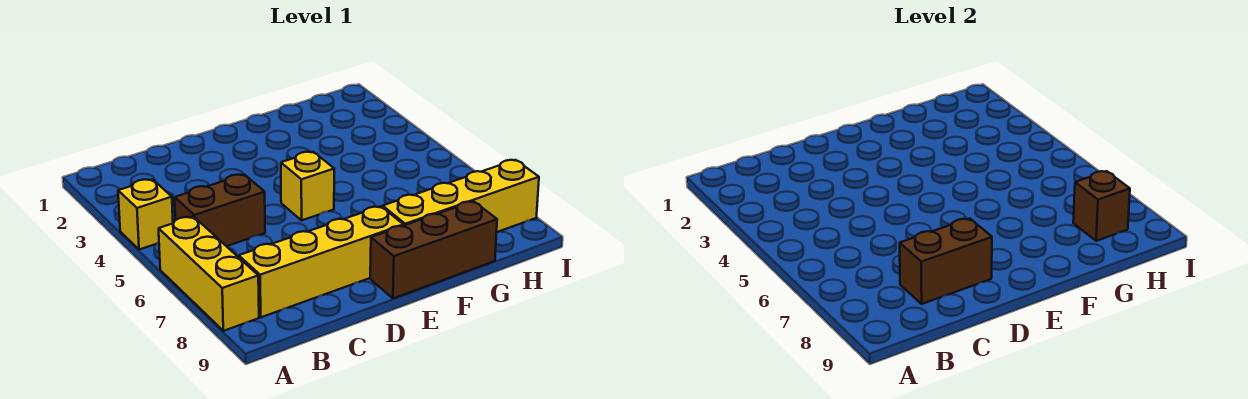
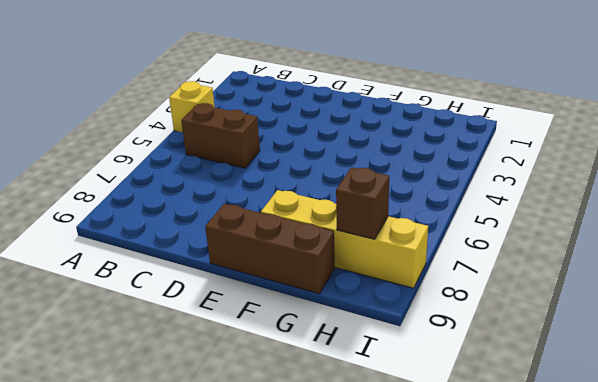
none -> yellow 1x3 brick [159,217,259,331]
none -> yellow 1x4 brick [239,206,403,317]

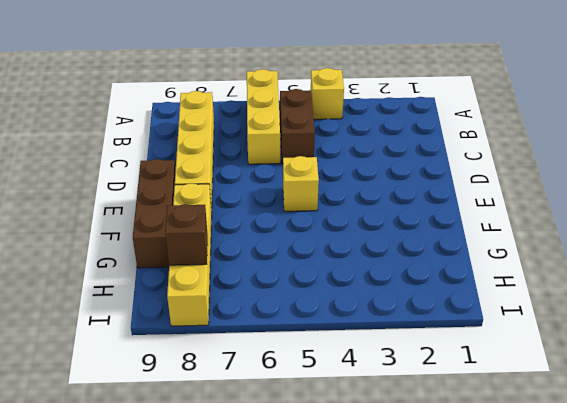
yellow 1x3 brick [247,69,280,164] -> yellow 1x3 brick turned to [159,217,259,331]
none -> brown 1x2 brick [900,218,992,304]

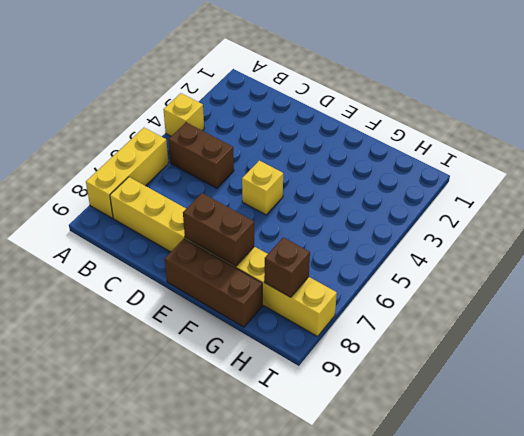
brown 1x2 brick [183,193,254,266] -> brown 1x2 brick moved to [900,218,992,304]

